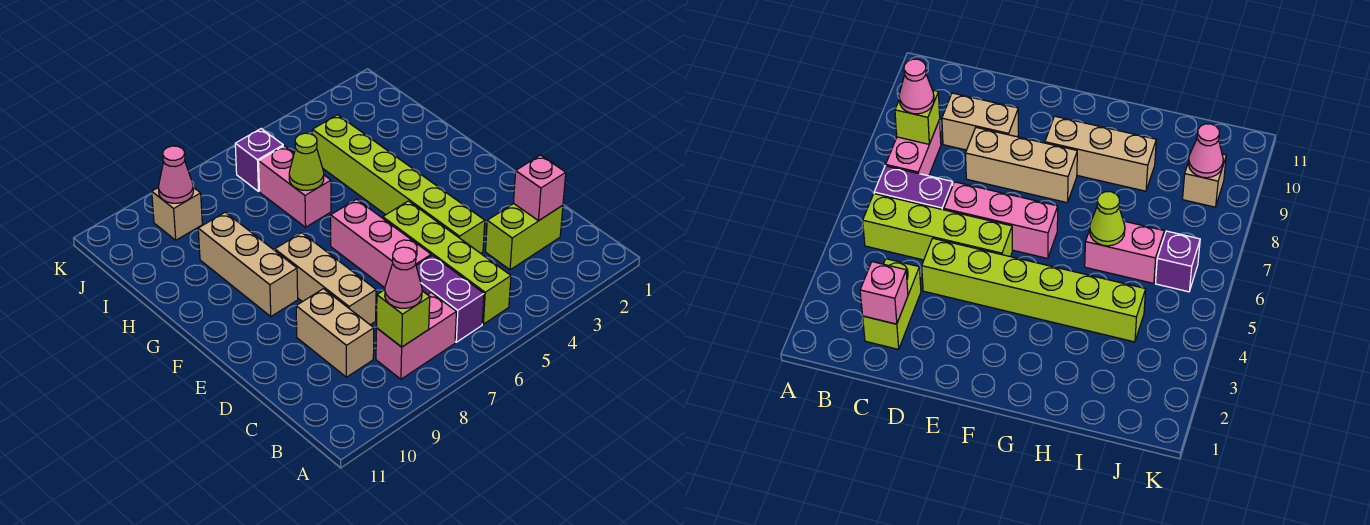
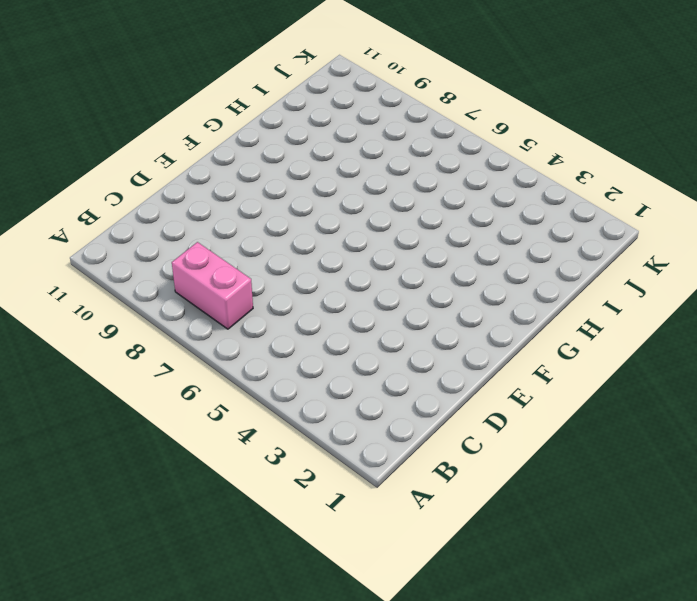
none -> lime 1x4 brick [383,201,511,324]
none -> purple 1x2 brick [416,255,484,342]
none -> lime 1x2 brick [486,204,563,270]

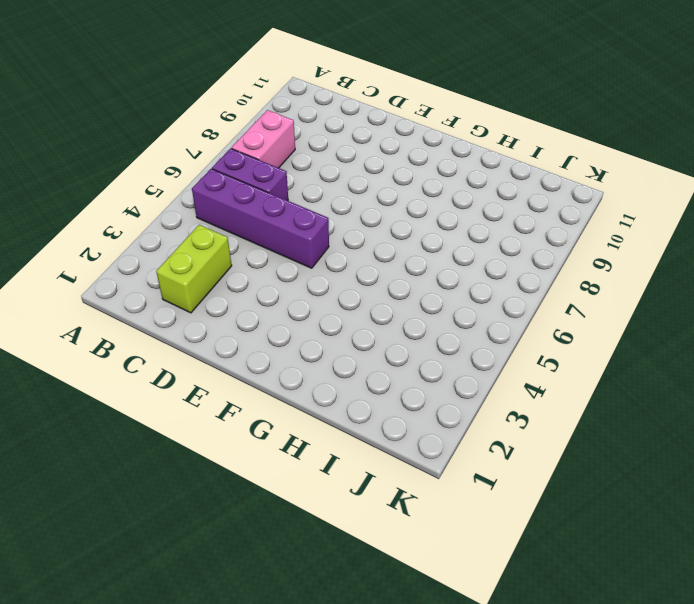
purple 1x4 brick [192,169,329,268] -> lime 1x4 brick [383,201,511,324]
none -> tan 1x2 brick [296,289,374,377]
none -> lime 1x6 brick [312,115,485,253]
none -> pink 1x3 brick [331,199,431,288]

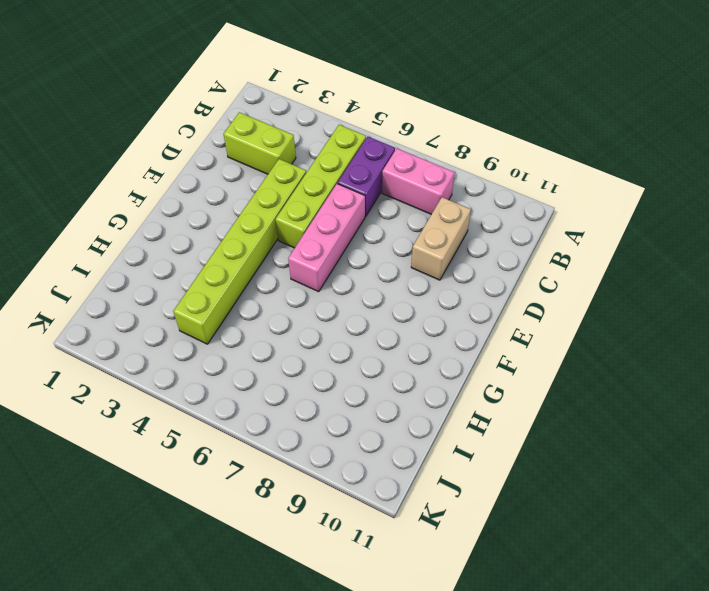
none -> tan 1x3 brick [275,233,376,325]
none -> tan 1x3 brick [198,212,298,316]
none -> pink 1x2 brick [259,146,331,227]

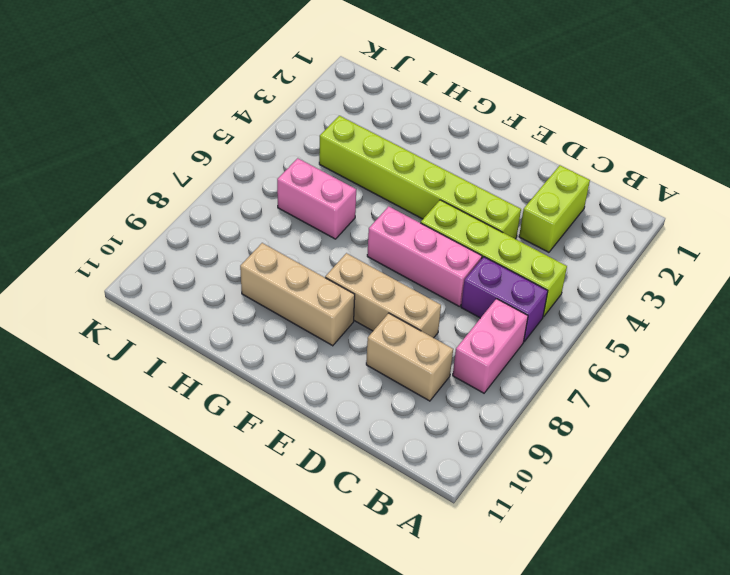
none -> purple 1x1 brick [235,129,283,191]
none -> tan 1x1 brick [152,187,202,240]
none -> lime 1x1 brick [376,290,430,347]

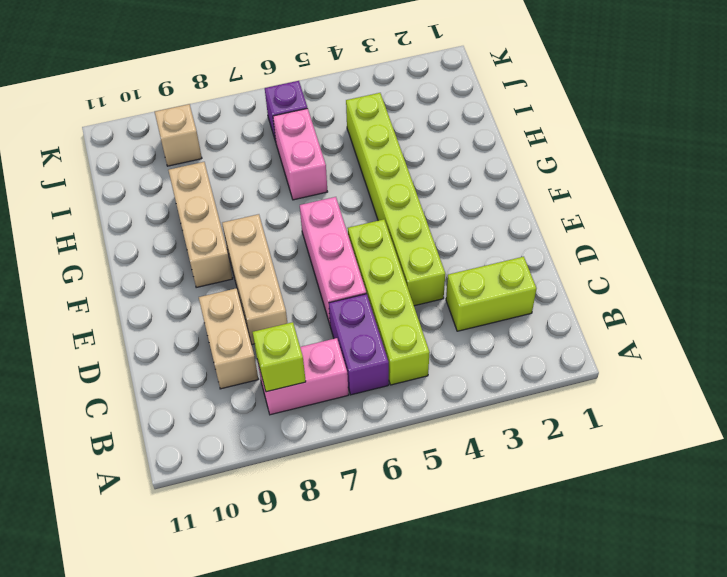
none -> pink 1x1 brick [514,155,566,221]
none -> lime 1x1 cone [289,133,324,190]
none -> pink 1x1 cone [158,146,193,203]

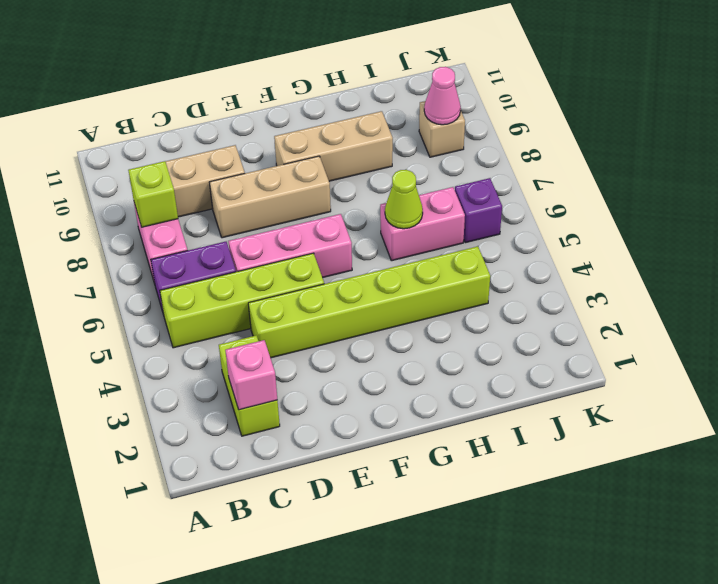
none -> pink 1x1 cone [385,247,422,308]

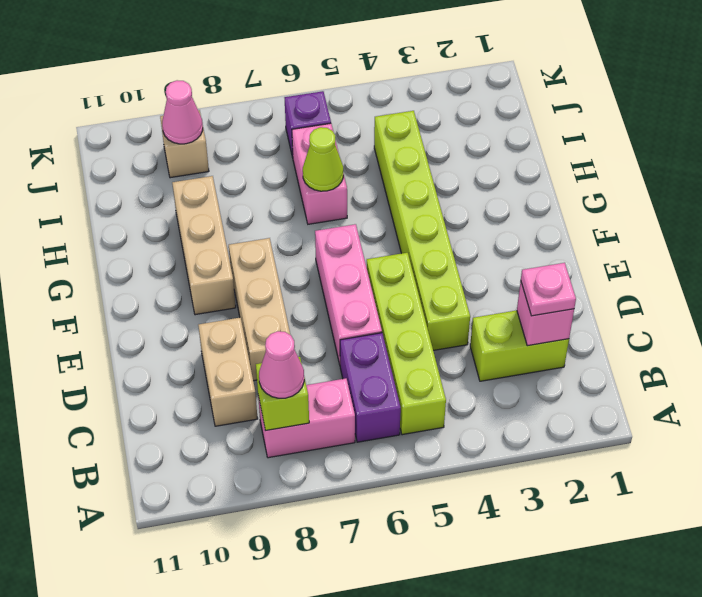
pink 1x1 plate [521,263,576,316] -> none

